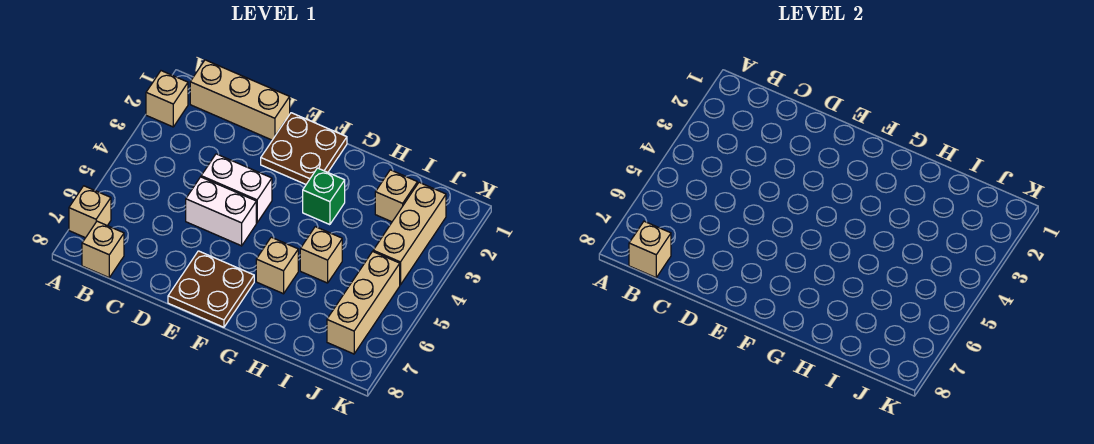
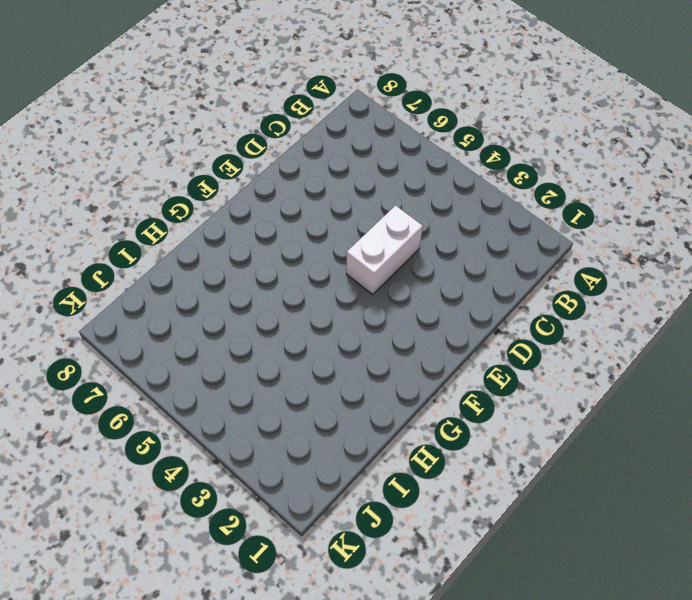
none -> tan 1x1 brick [146,71,188,127]
none -> tan 1x1 brick [69,186,111,238]
none -> tan 1x3 brick [190,60,290,140]

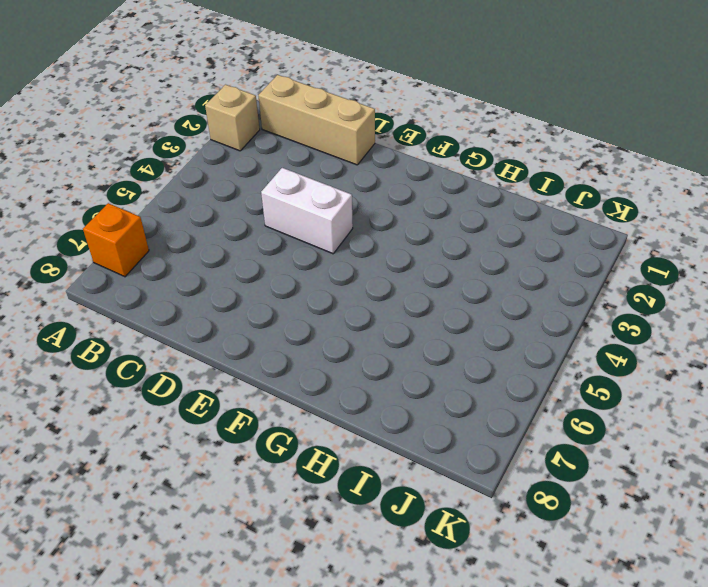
orange 1x1 brick [83,203,149,277] -> tan 1x1 brick [69,186,111,238]
none -> tan 1x1 brick [82,221,124,277]
none -> white 1x2 brick [186,177,256,246]
none -> brown 2x2 plate [261,113,347,184]

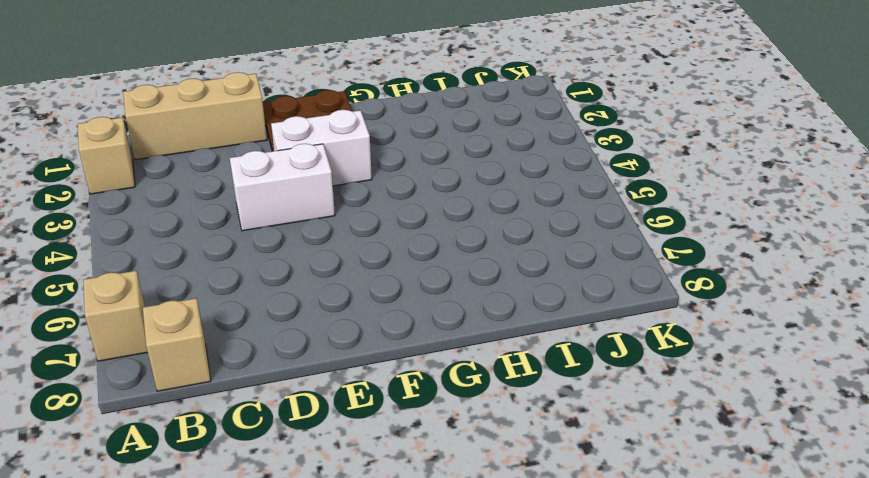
white 1x2 brick [271,110,372,186] -> white 1x2 brick moved to [186,177,256,246]
none -> brown 2x2 plate [168,251,254,327]
none -> green 1x1 brick [303,168,345,225]
none -> tan 1x1 brick [256,237,298,294]

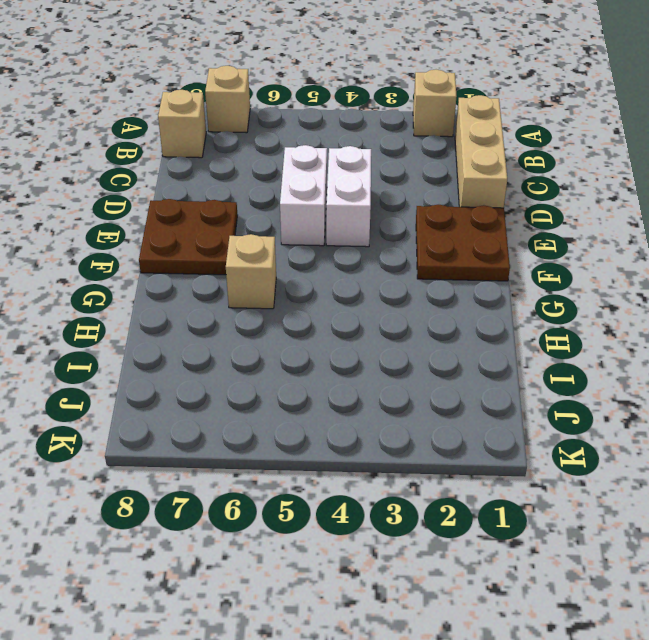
none -> green 1x1 brick [303,168,345,225]
none -> tan 1x1 brick [300,227,342,283]
none -> tan 1x1 brick [375,170,417,222]

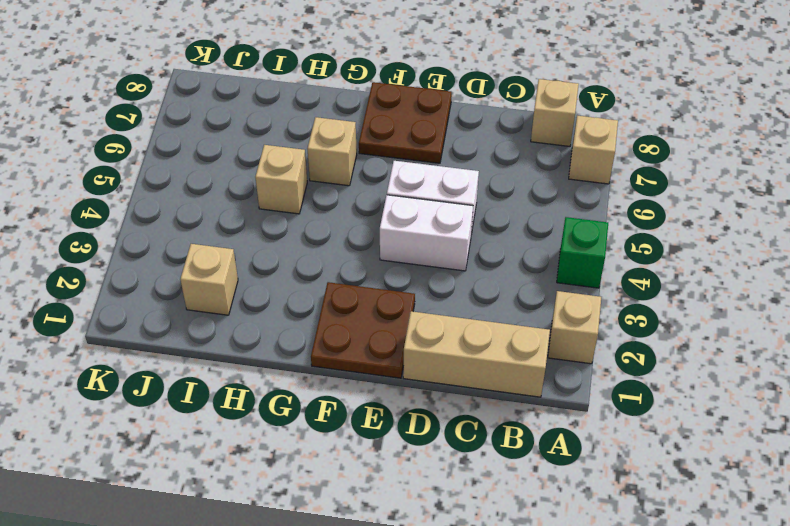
green 1x1 brick [557,217,608,288] -> green 1x1 brick moved to [303,168,345,225]
none -> tan 1x3 brick [373,182,446,285]
none -> tan 1x3 brick [327,251,400,354]
none -> tan 1x1 brick [629,221,671,277]

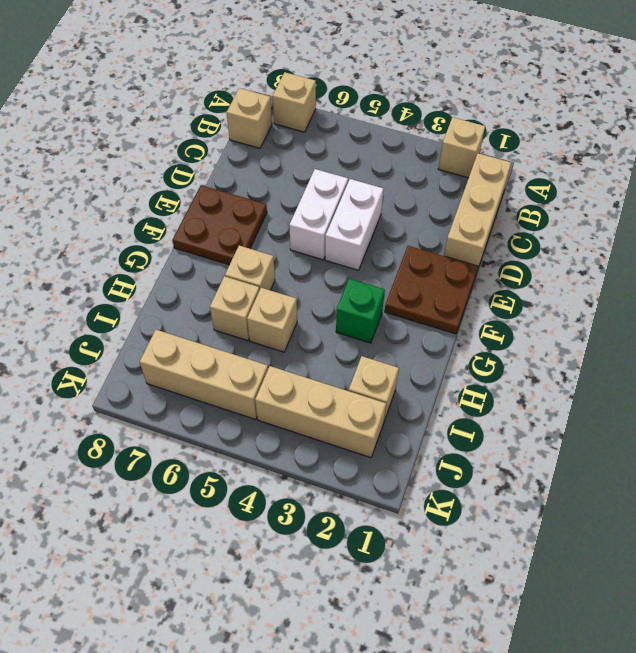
tan 1x1 brick [210,276,260,341] -> tan 1x1 brick moved to [629,221,671,277]

